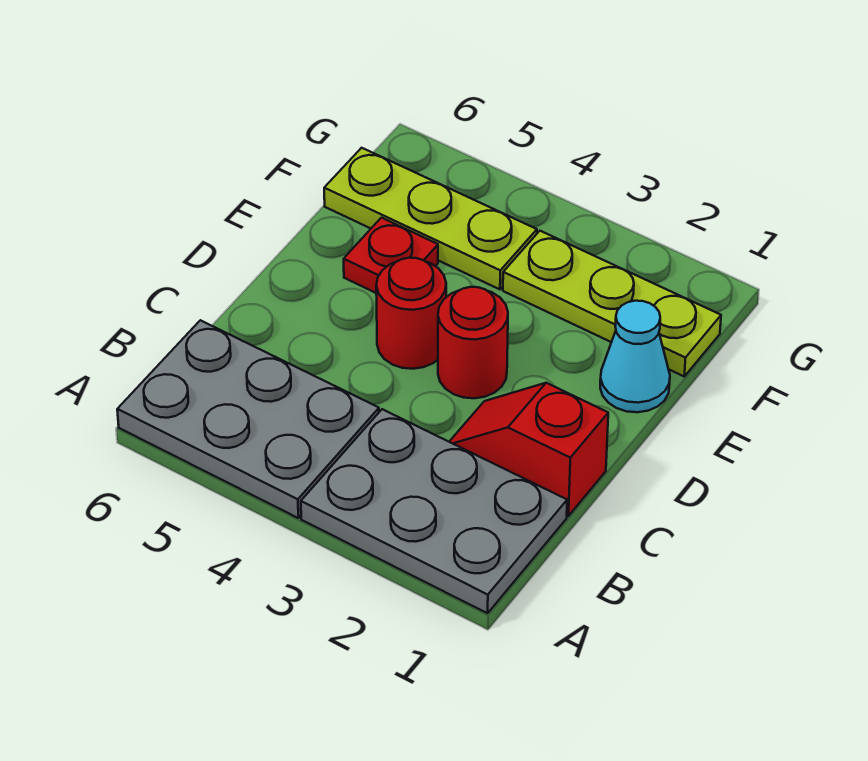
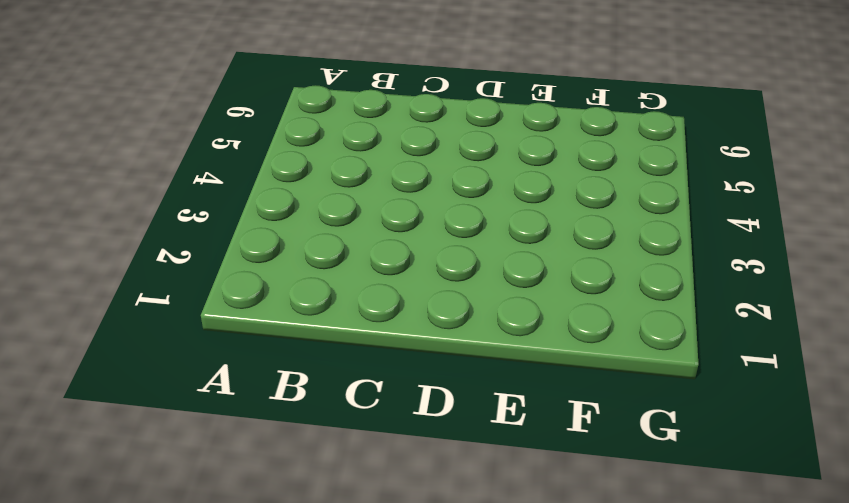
none -> grey 2x3 plate [301,409,567,613]
none -> grey 2x3 plate [117,320,379,518]

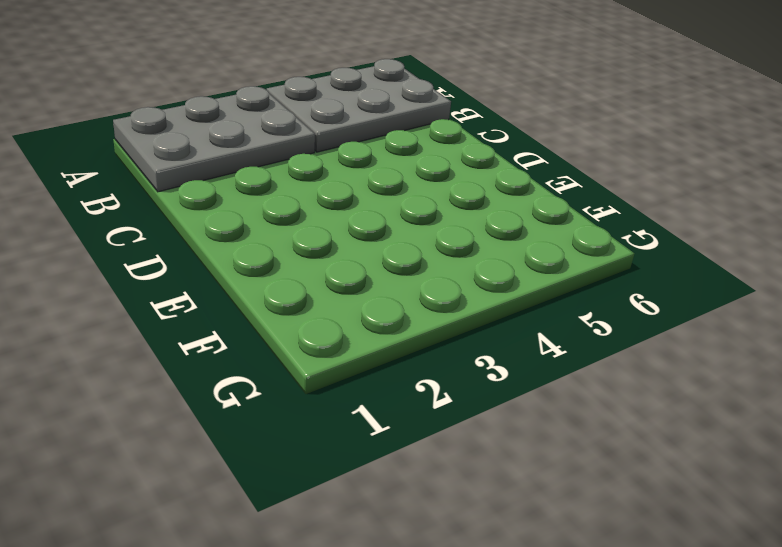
none -> red 1x2 slope [449,383,608,516]
none -> red 1x1 round brick [438,287,508,398]

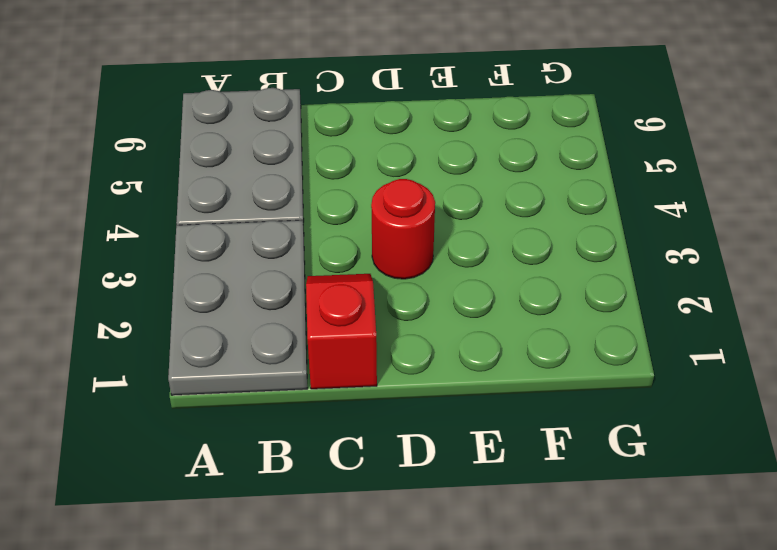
none -> red 1x1 round brick [376,258,446,369]
none -> cyan 1x1 cone [600,301,670,412]

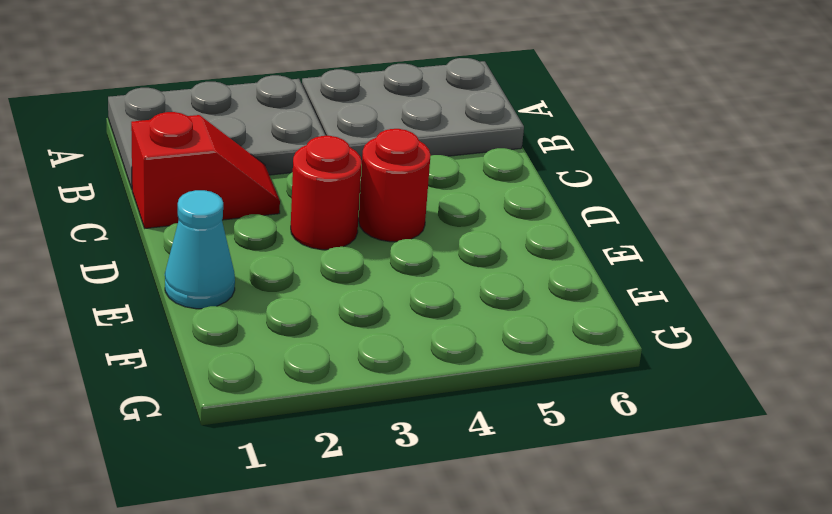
none -> red 1x1 plate [344,218,438,293]
none -> lime 1x3 plate [503,231,721,376]

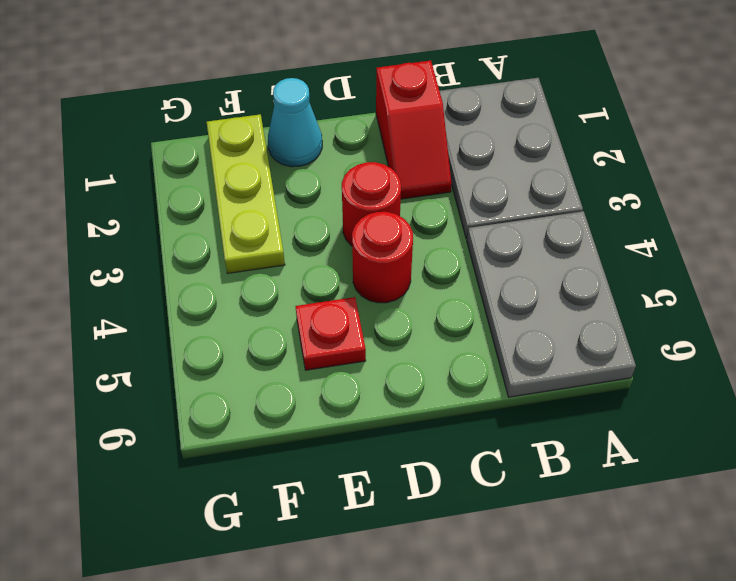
none -> lime 1x3 plate [324,148,537,289]

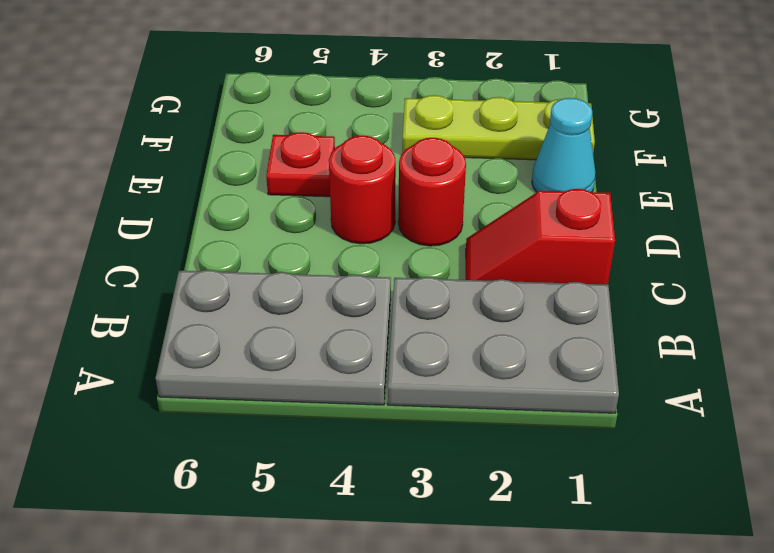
none -> lime 1x3 plate [324,148,537,289]

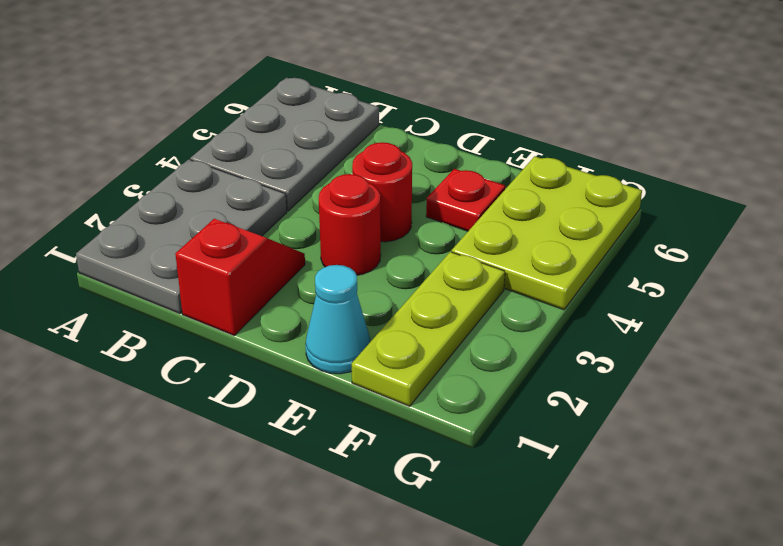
lime 2x3 plate [452,156,642,310] -> lime 1x3 plate [324,148,537,289]

